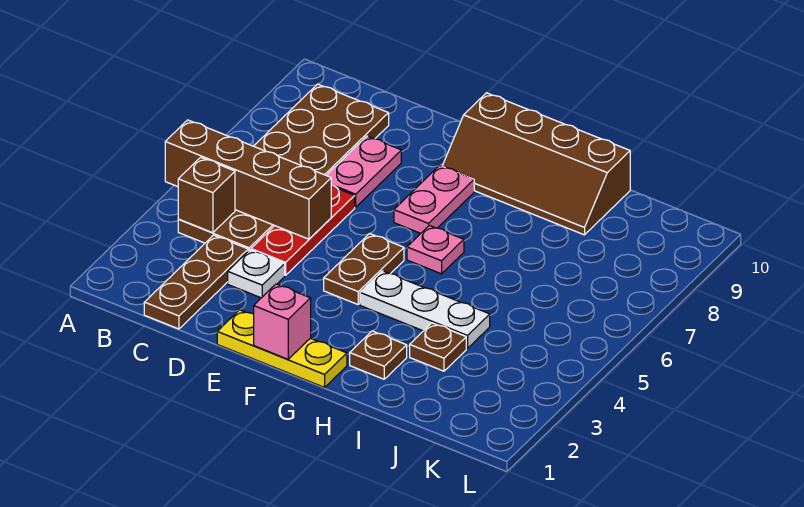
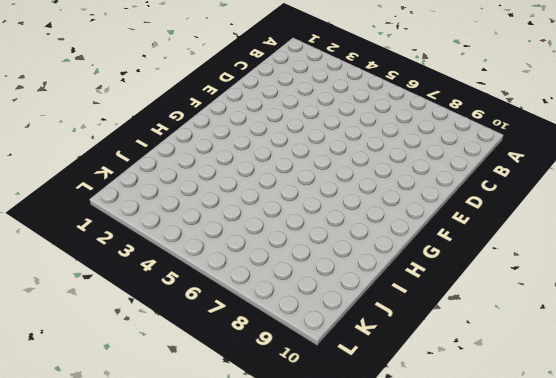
none -> brown 2x6 plate [178,84,389,251]
none -> brown 1x3 plate [144,235,248,329]
none -> white 1x1 plate [228,250,285,298]

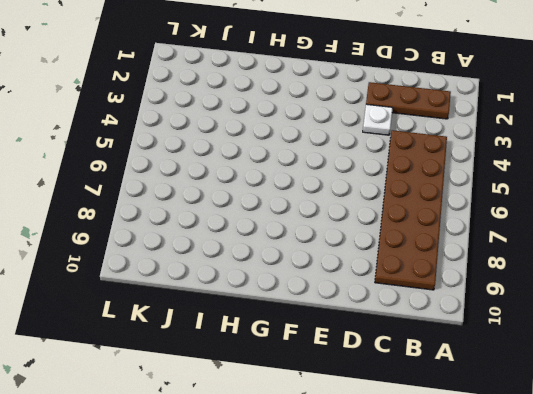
brown 1x3 plate [366,82,451,119] -> brown 1x3 plate turned to [144,235,248,329]
none -> red 1x3 plate [251,185,355,275]
none -> pink 1x2 plate [326,136,401,207]
none -> yellow 1x3 plate [217,310,347,387]

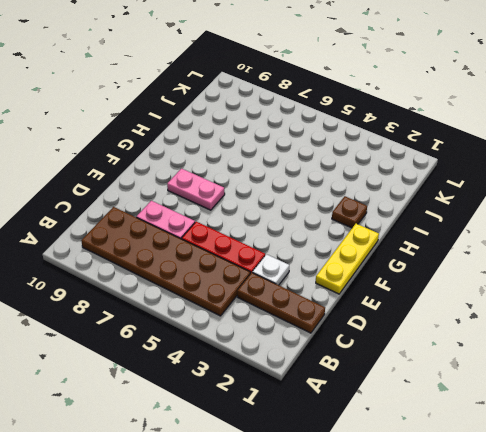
none -> brown 1x2 plate [324,233,404,304]
none -> brown 2x4 slope [443,93,630,235]
none -> white 1x3 plate [360,271,490,349]

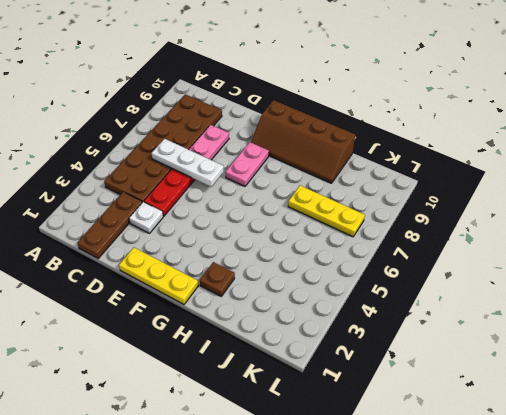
white 1x3 plate [151,139,224,187] -> white 1x3 plate moved to [360,271,490,349]
yellow 1x3 plate [288,185,365,237] -> none
none -> brown 1x2 plate [324,233,404,304]
none -> pink 1x1 plate [407,225,464,274]
none -> brown 1x1 plate [410,323,466,371]

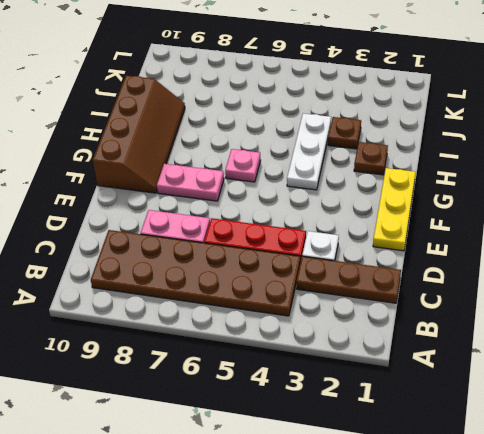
none -> brown 1x2 plate [324,233,404,304]
none -> brown 1x4 brick [165,120,331,239]
none -> brown 1x1 brick [178,157,235,233]

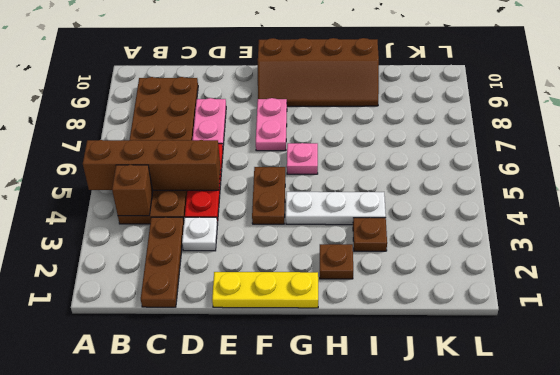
none -> pink 1x1 brick [254,284,311,359]

